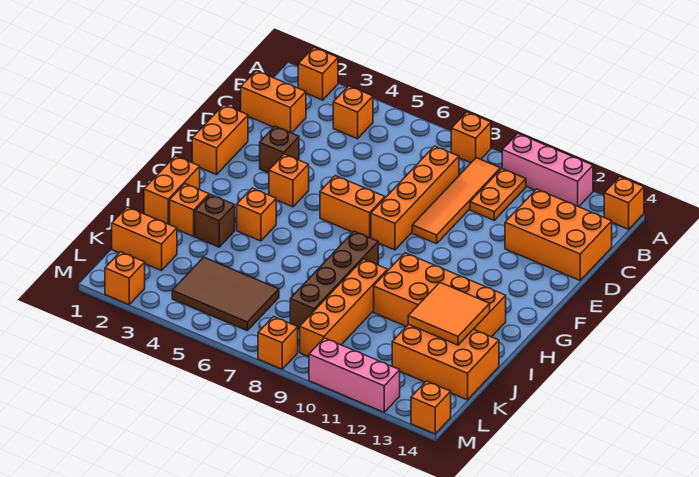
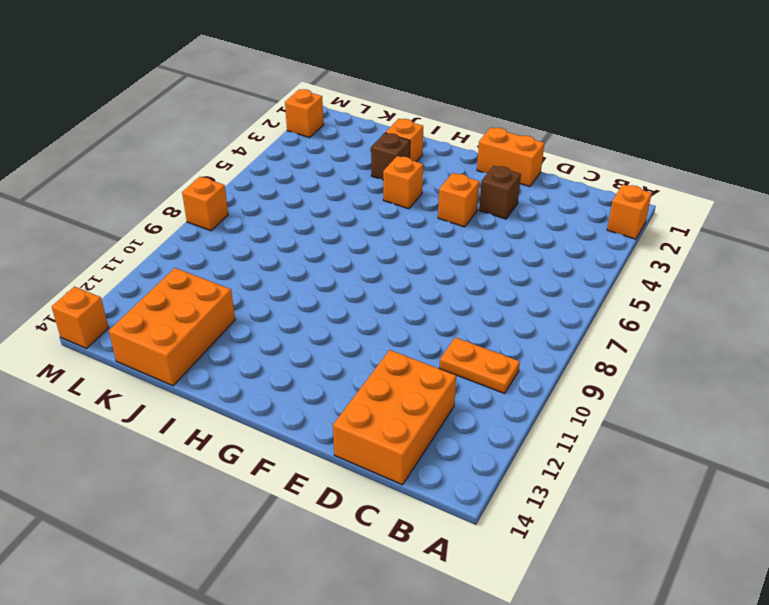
none -> orange 1x1 brick [451,112,491,163]
none -> pink 1x3 brick [502,134,593,207]
none -> orange 1x1 brick [604,177,644,229]

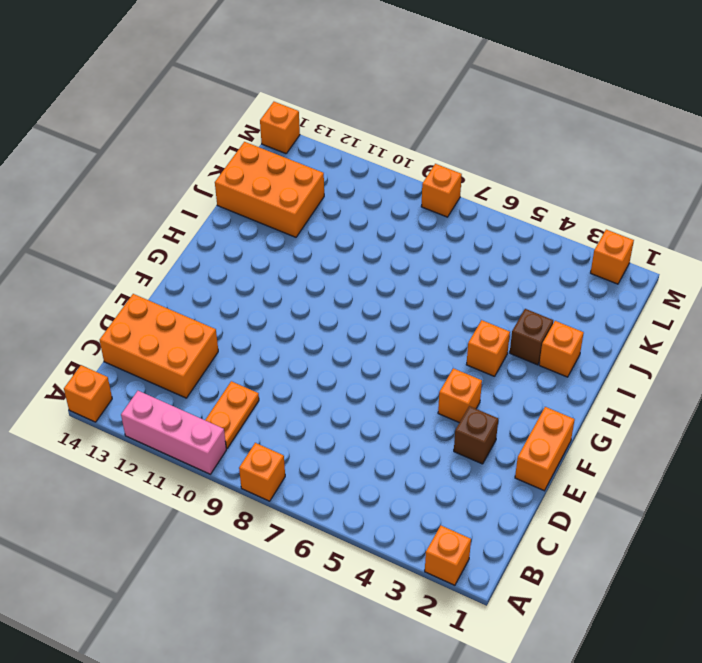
none -> orange 1x1 brick [333,86,373,139]
none -> orange 1x4 tile [412,158,500,244]
none -> orange 1x2 brick [241,71,306,133]

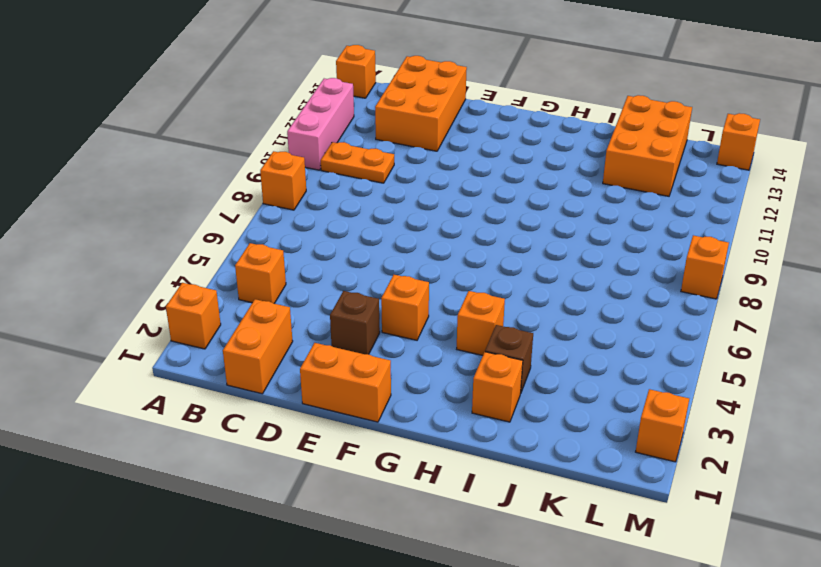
none -> orange 1x4 tile [412,158,500,244]
none -> orange 1x4 brick [371,146,459,250]
none -> orange 1x2 brick [320,176,385,238]

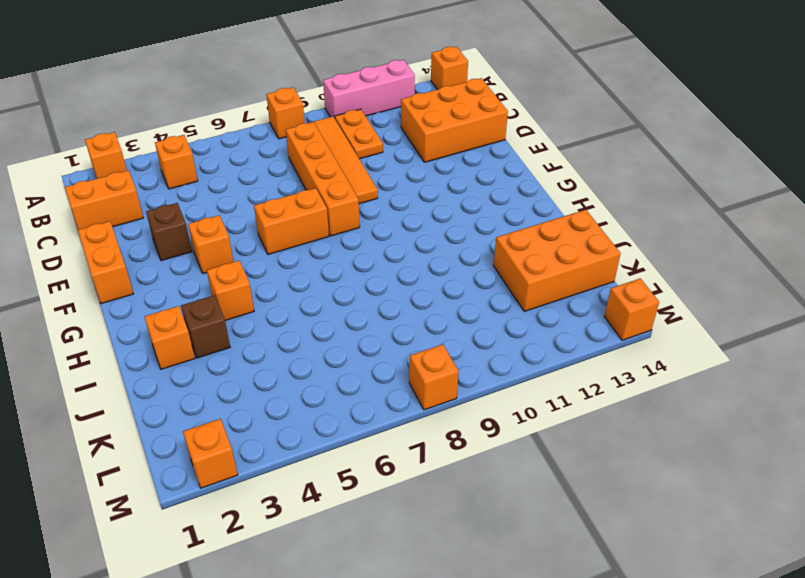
none -> orange 1x2 brick [144,156,200,225]
none -> brown 1x4 brick [290,231,378,329]
none -> orange 2x4 brick [374,253,506,337]

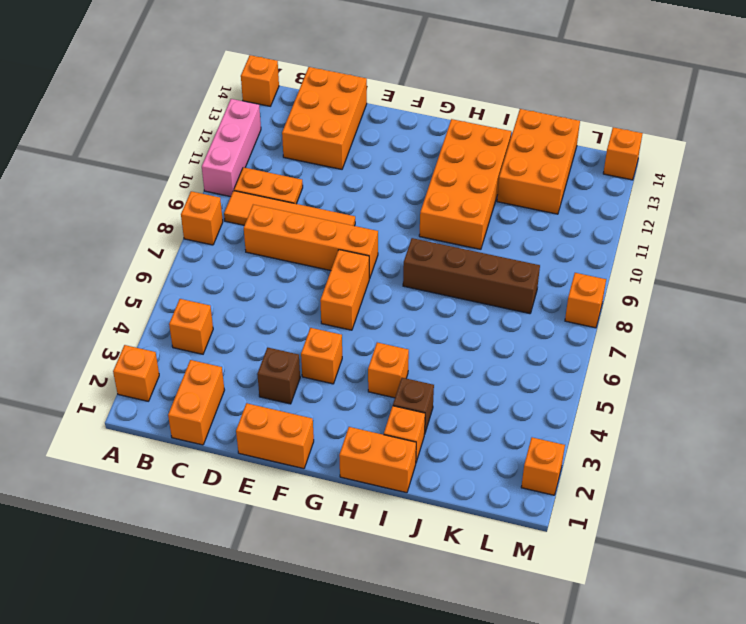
none -> orange 1x4 brick [300,259,388,357]
none -> orange 1x2 brick [112,207,177,271]
none -> brown 2x3 tile [172,257,279,330]

